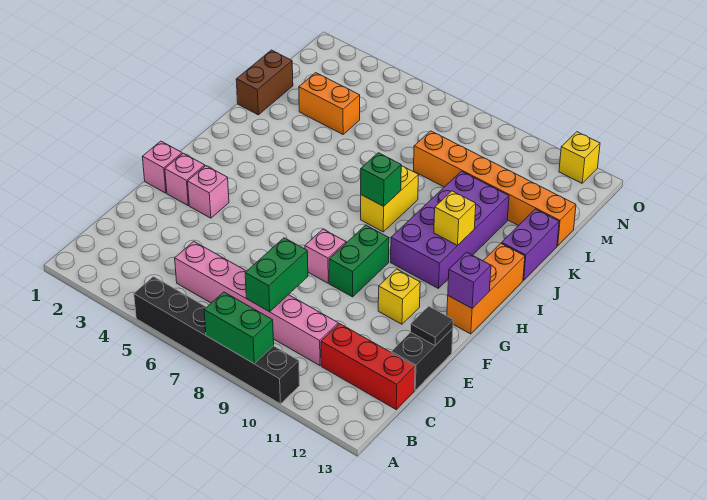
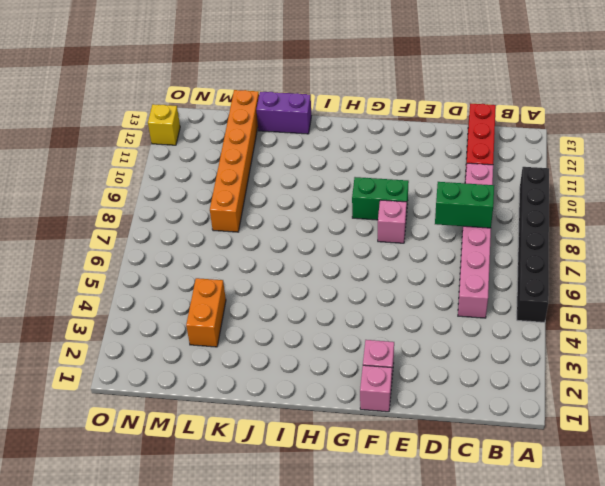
none -> black 1x2 brick [391,328,453,390]
none -> pink 1x1 brick [188,166,229,218]
none -> yellow 1x1 brick [378,269,420,324]

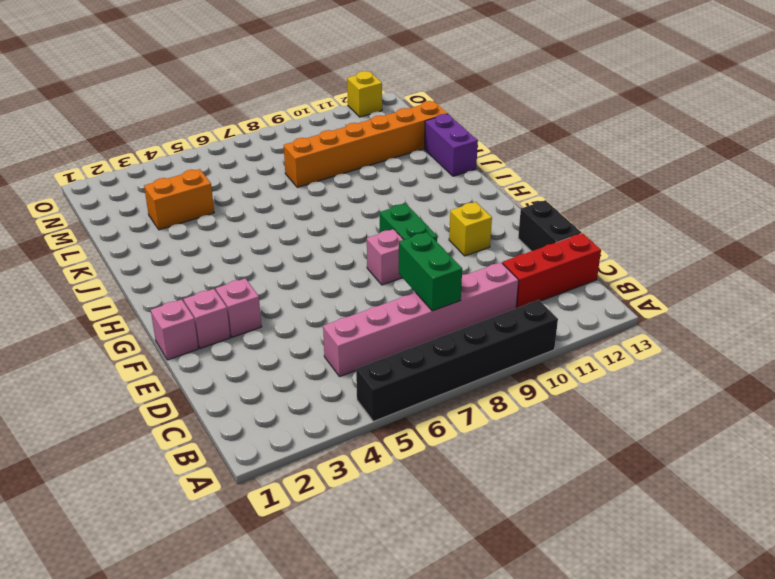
none -> orange 1x3 brick [447,243,525,334]
none -> purple 2x4 brick [391,171,509,289]
none -> yellow 1x2 brick [361,166,419,232]

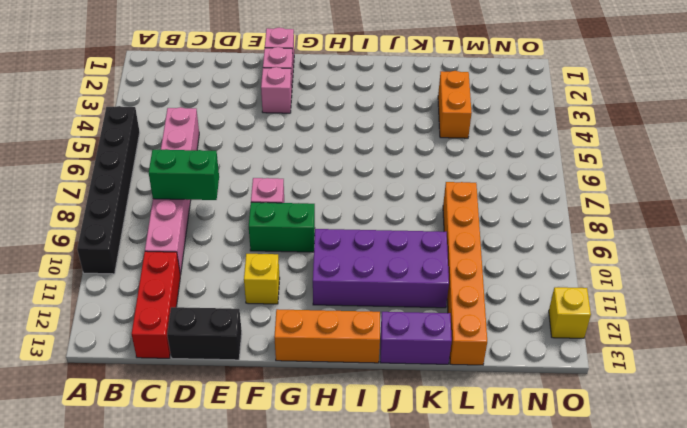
none -> yellow 1x2 brick [361,166,419,232]
none -> brown 1x2 brick [236,50,293,115]
none -> green 1x2 brick [204,292,274,363]

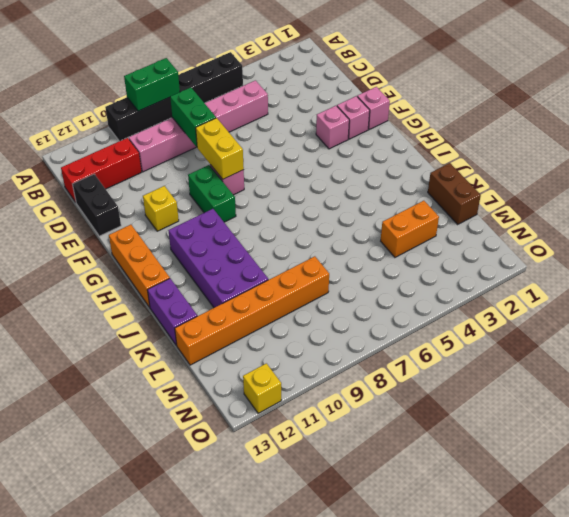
yellow 1x2 brick [196,118,244,179] -> yellow 1x2 brick moved to [361,166,419,232]
none -> black 1x1 tile [411,306,453,345]
none -> purple 1x1 brick [448,252,491,308]
none -> green 1x1 brick [361,153,401,206]

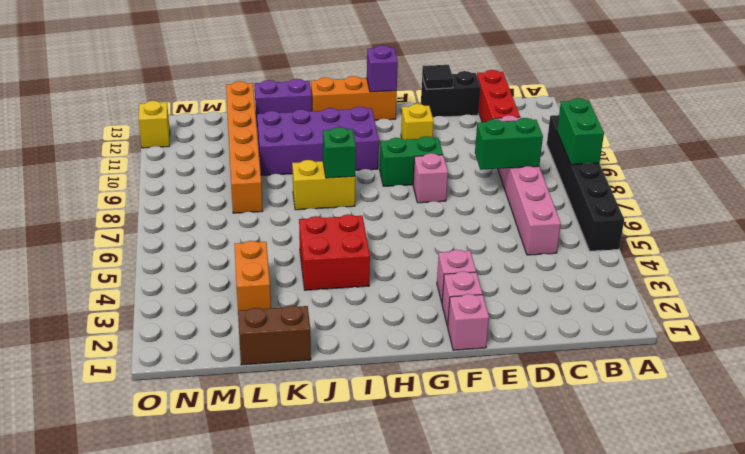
red 2x2 brick [299,214,370,290] -> none
none -> yellow 1x1 brick [434,191,476,246]

